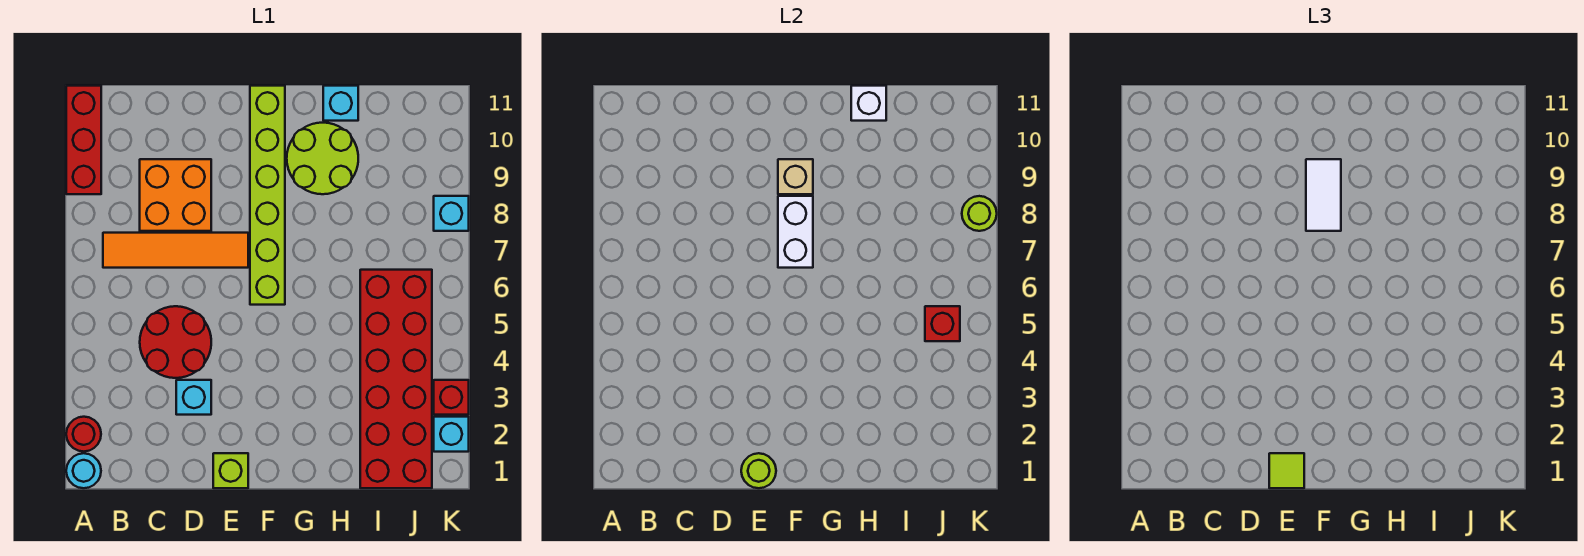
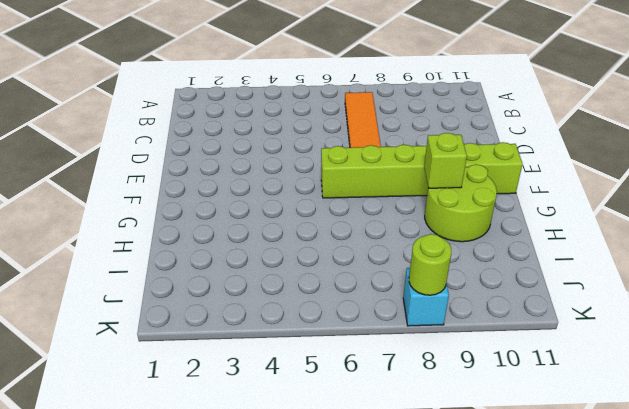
lime 1x1 brick [424,133,467,188] -> lime 1x1 brick moved to [213,453,248,488]
none -> cyan 1x1 round brick [66,453,101,488]
none -> red 1x1 round brick [66,417,101,452]
none -> red 1x3 brick [66,86,101,194]

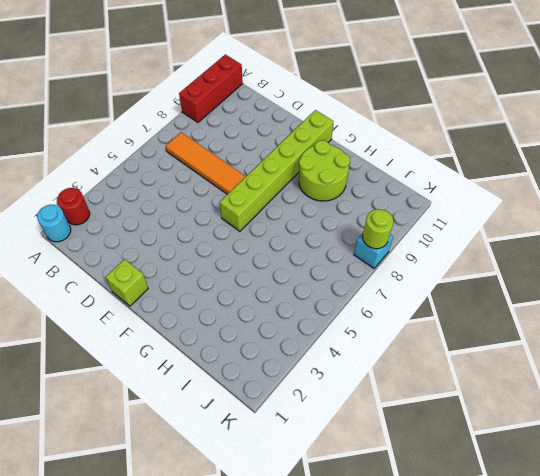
none -> red 2x2 round brick [140,306,211,378]
none -> orange 2x2 brick [140,159,211,231]
none -> cyan 1x1 brick [176,380,211,415]

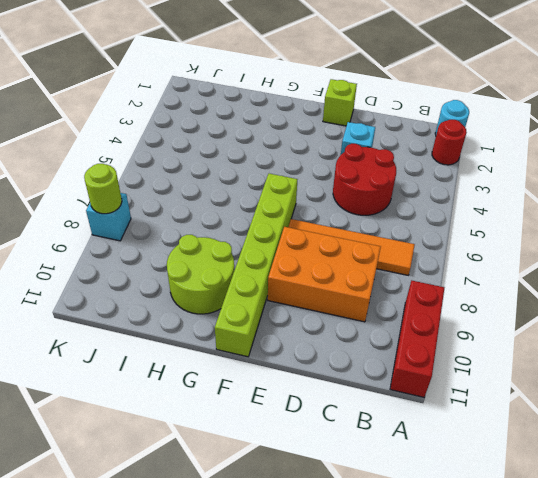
orange 2x3 brick [268,227,381,322] -> orange 2x2 brick [140,159,211,231]
none -> cyan 1x1 brick [323,86,358,121]
none -> red 2x6 brick [360,270,432,488]
none -> cyan 1x1 brick [434,417,469,452]

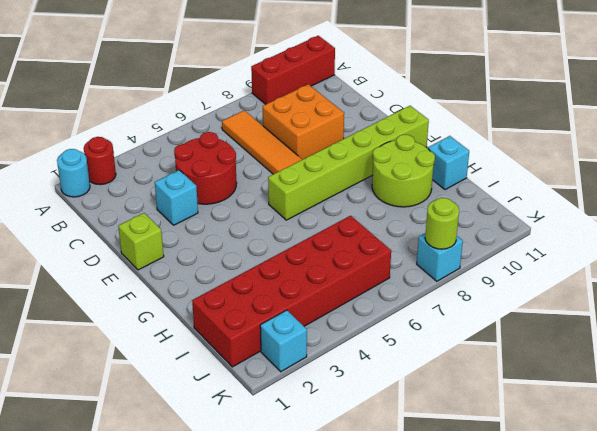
none -> red 1x1 brick [434,380,469,415]
none -> lime 1x1 round brick [741,453,776,488]
none -> white 1x2 brick [778,196,813,268]

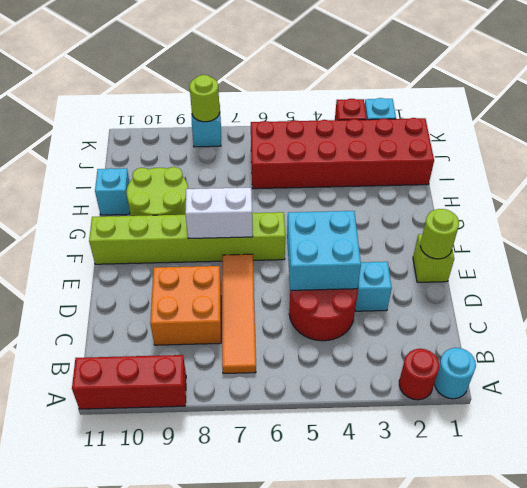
cyan 2x2 brick [287,211,361,290] -> none
none -> tan 1x1 brick [778,159,813,194]
none -> white 1x1 brick [851,86,886,121]
none -> red 1x1 brick [925,306,960,341]

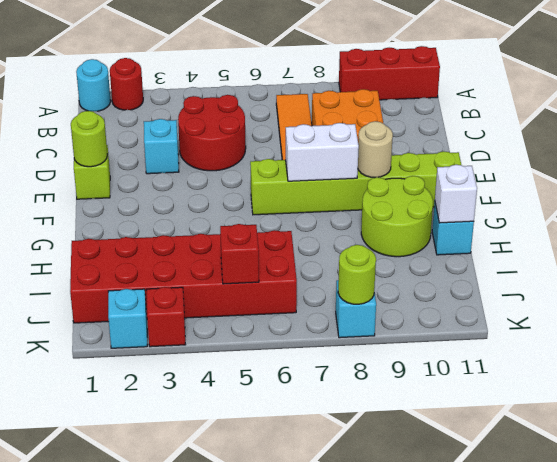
tan 1x1 round brick [358,121,393,178] -> tan 1x1 brick [778,159,813,194]
none -> lime 1x1 tile [1269,453,1304,488]
none -> white 1x2 tile [1306,159,1341,231]

